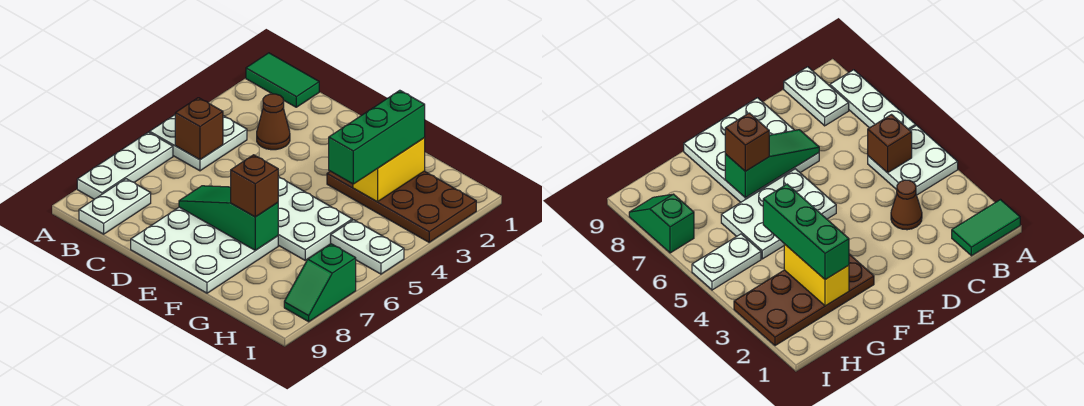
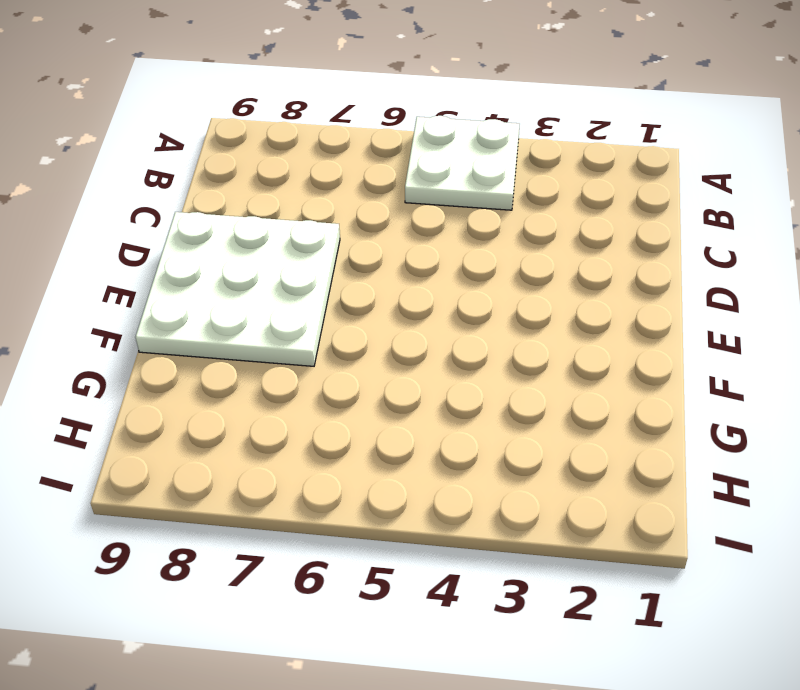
none -> green 1x2 tile [246,53,319,107]
none -> white 1x3 plate [77,132,173,199]
none -> white 1x2 plate [79,179,151,234]

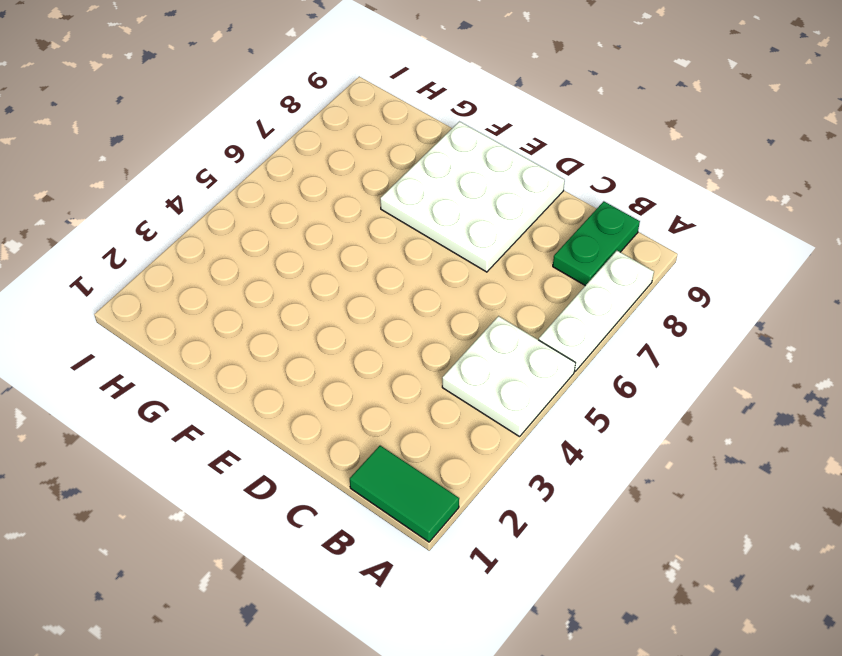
green 1x2 plate [553,201,640,286] -> white 1x2 plate [79,179,151,234]
none -> brown 1x1 cone [257,94,290,150]
none -> white 2x3 plate [278,177,352,260]
none -> brown 2x4 plate [327,171,476,242]

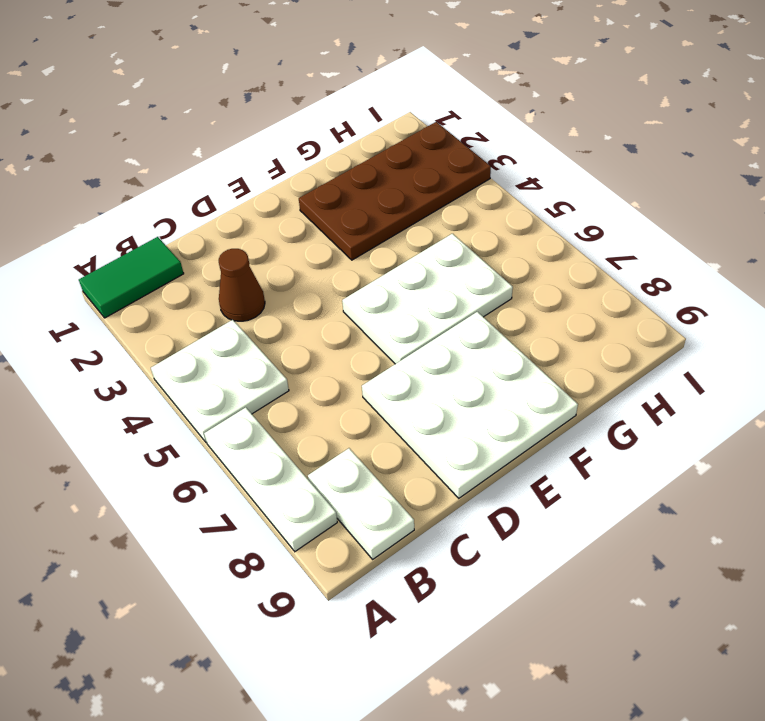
none -> white 1x2 plate [331,220,404,274]
none -> green 1x2 slope [284,244,356,322]
none -> brown 1x1 brick [175,98,223,160]

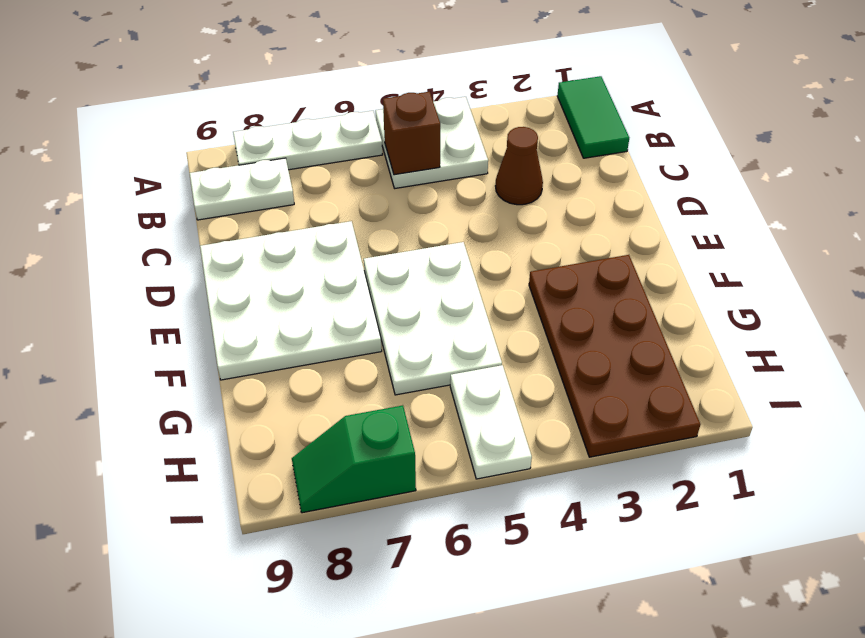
none -> green 1x3 slope [179,186,278,250]
none -> yellow 1x2 brick [353,138,425,202]
none -> brown 1x1 brick [231,155,278,217]

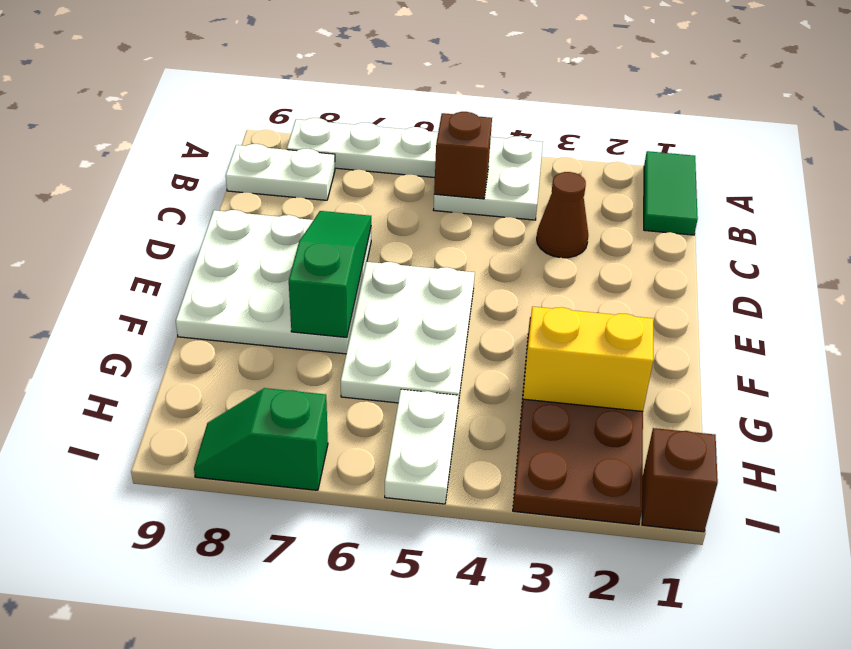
brown 1x1 brick [642,428,718,532] -> brown 1x1 brick moved to [231,155,278,217]
none -> green 1x3 brick [329,90,425,184]

